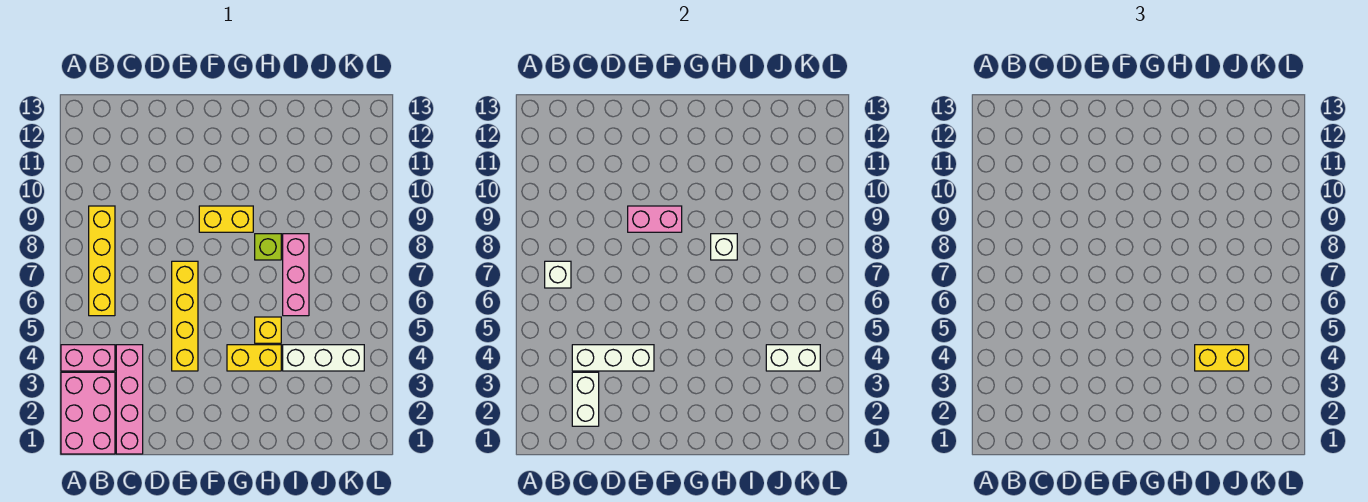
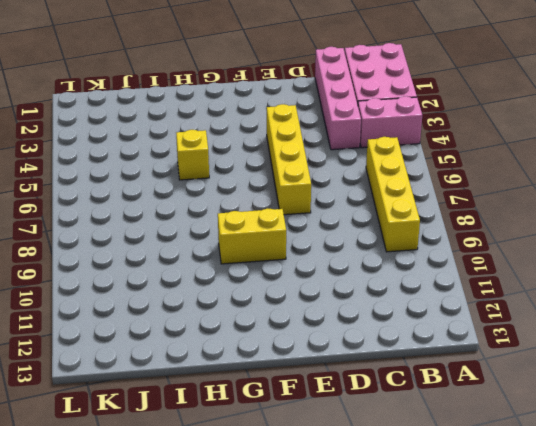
none -> yellow 1x2 brick [227,345,281,371]
none -> lime 1x1 brick [255,234,281,260]
none -> white 1x3 brick [283,345,364,371]

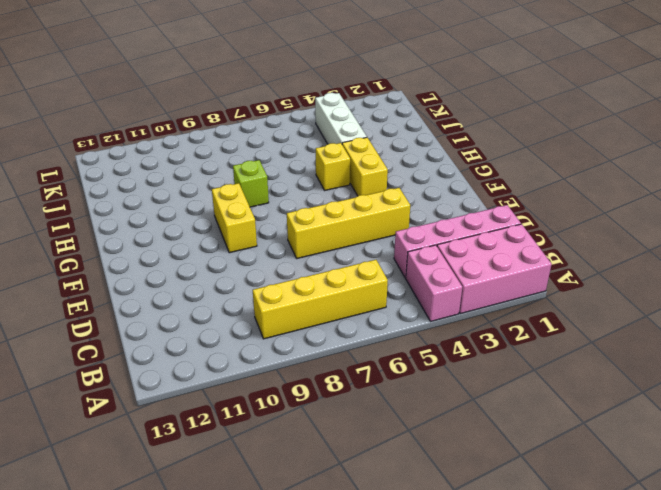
none -> pink 1x3 brick [283,234,309,316]
none -> white 1x1 brick [545,261,571,288]
none -> white 1x2 brick [572,372,599,426]

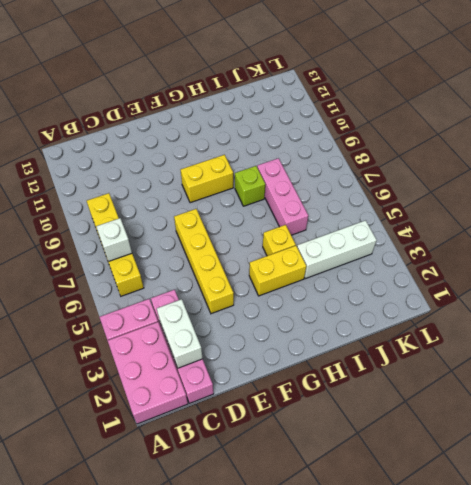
none -> white 1x3 brick [572,345,654,371]
none -> pink 1x2 brick [628,206,682,232]
none -> white 1x1 brick [711,234,737,260]

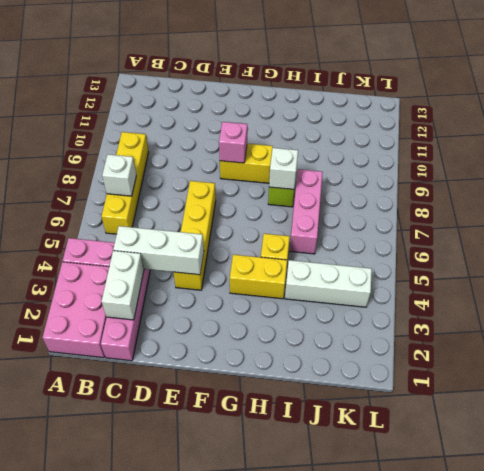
pink 1x1 brick [219,122,247,163] -> pink 1x2 brick [628,206,682,232]
none -> white 1x2 brick [766,345,820,371]
none -> yellow 1x2 brick [1195,345,1249,371]

